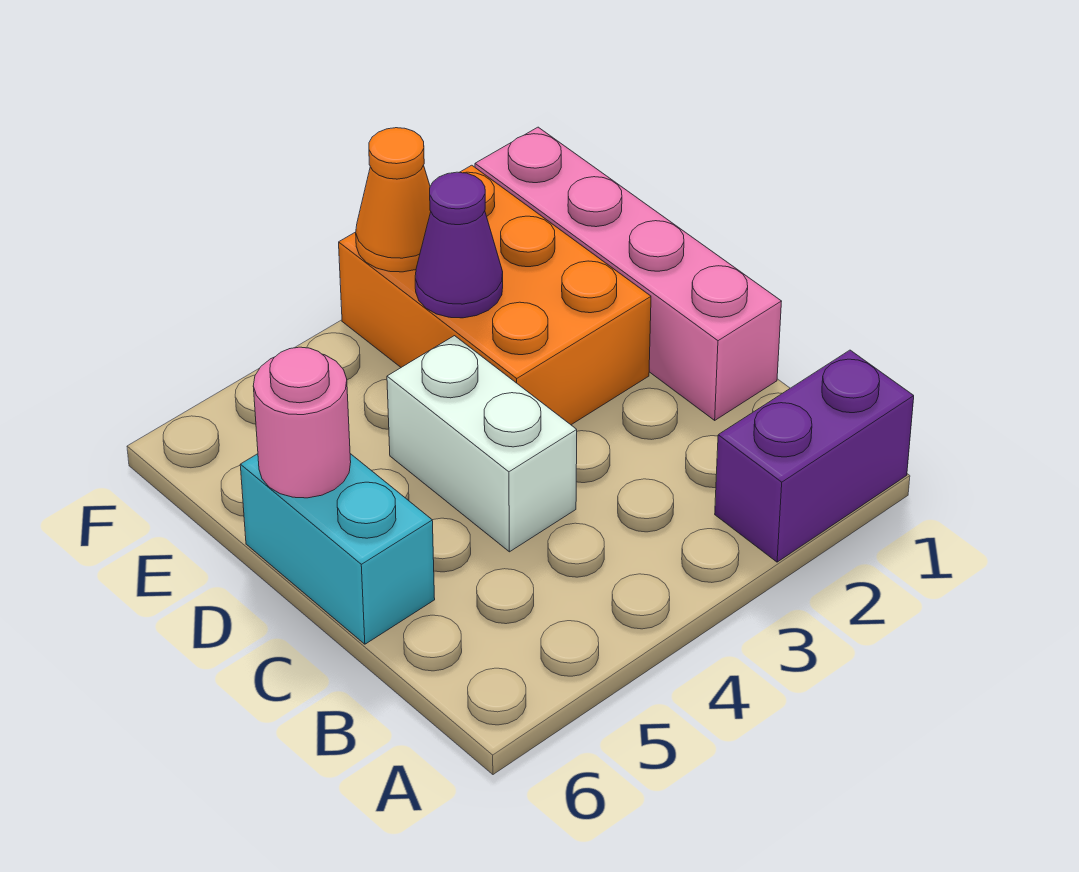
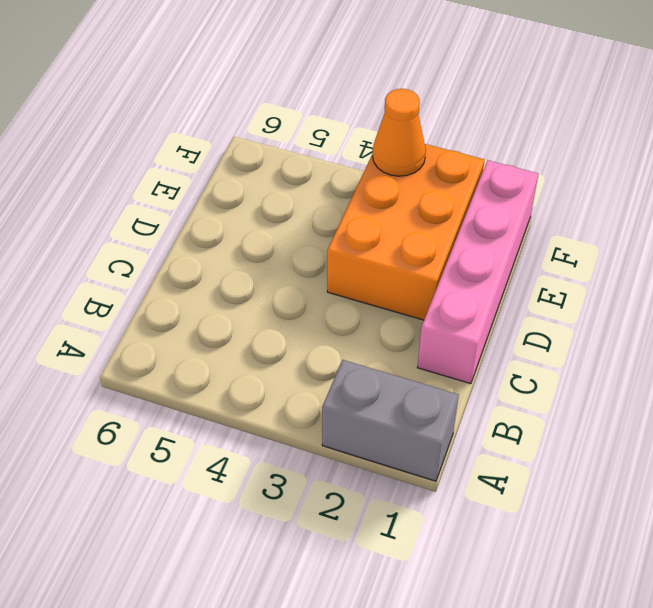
grey 1x2 brick [322,360,459,481] -> purple 1x2 brick [715,350,914,562]
none -> white 1x2 brick [387,336,577,552]
none -> cyan 1x2 brick [240,454,435,644]

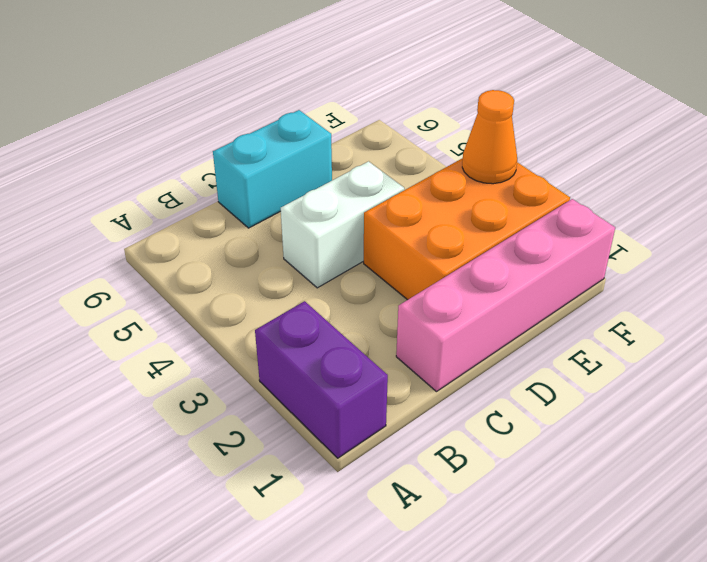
none -> pink 1x1 round brick [253,347,351,498]
none -> purple 1x1 cone [415,172,503,318]

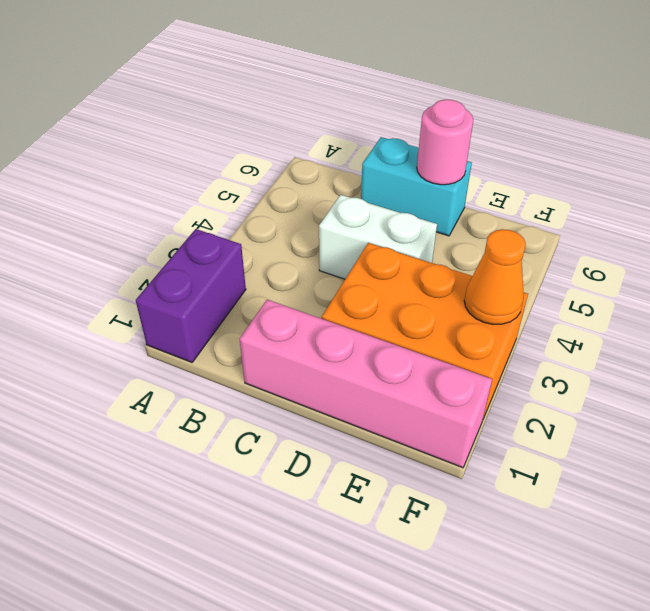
none -> purple 1x1 cone [415,172,503,318]

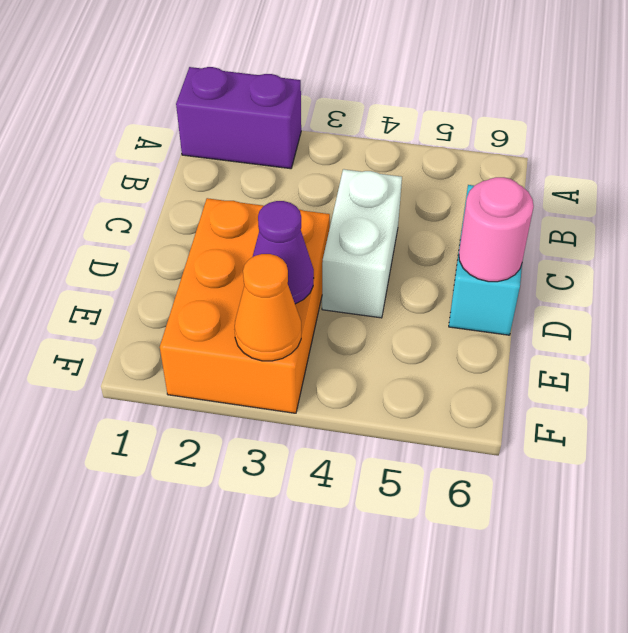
none -> pink 1x4 brick [475,127,782,420]

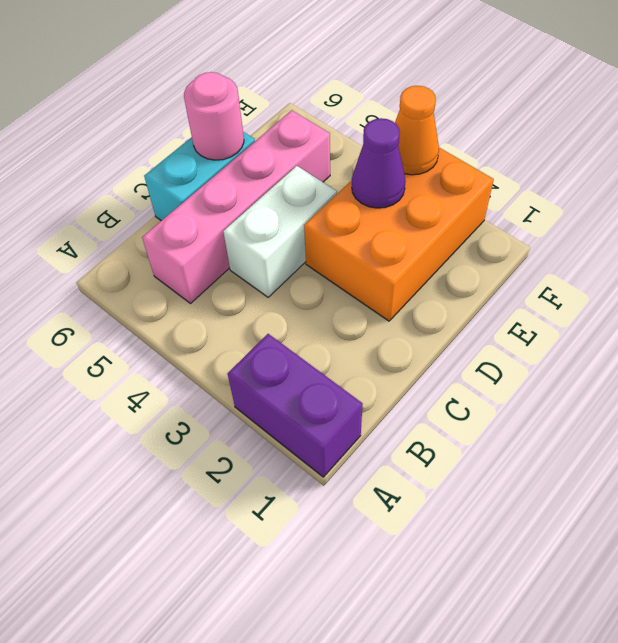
pink 1x4 brick [142,110,330,303] -> pink 1x4 brick moved to [475,127,782,420]

